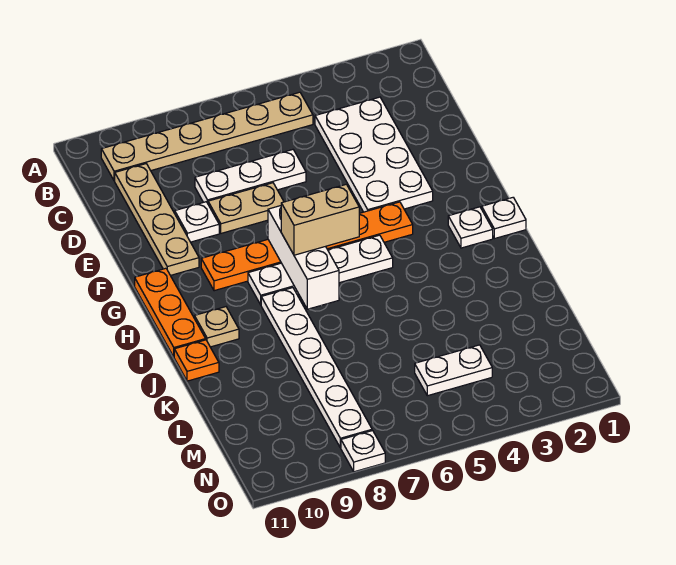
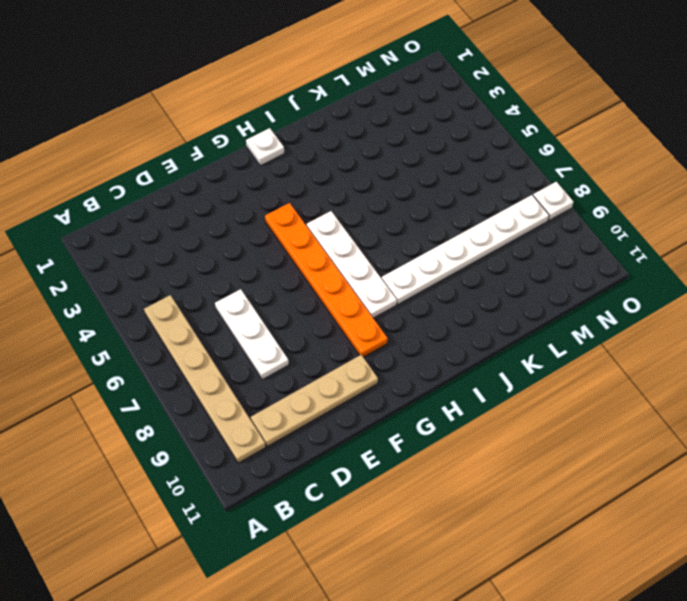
none -> white 2x4 plate [315,97,433,212]
none -> tan 1x2 plate [208,183,284,233]
none -> white 1x1 plate [175,202,219,242]

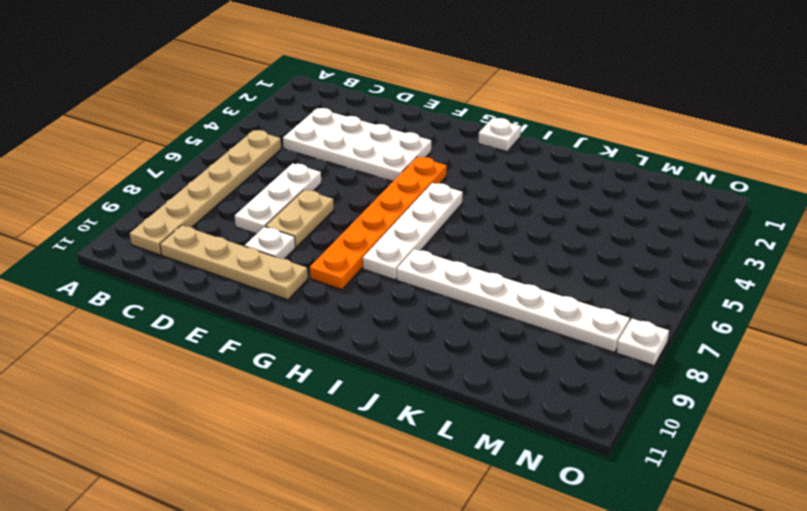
none -> orange 1x3 plate [135,268,206,357]
none -> white 1x1 plate [448,207,493,248]
none -> tan 1x1 plate [195,307,239,347]

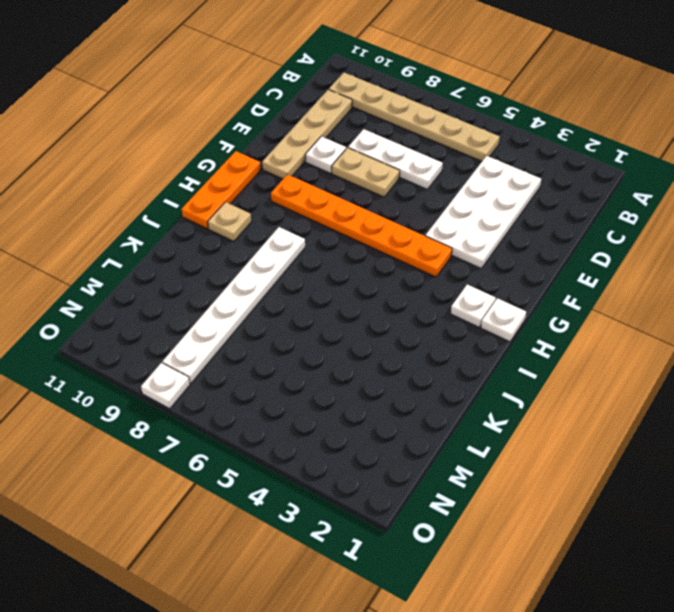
none -> white 1x4 plate [248,235,393,305]
none -> orange 1x1 plate [174,340,219,381]
none -> white 1x2 plate [415,345,492,396]

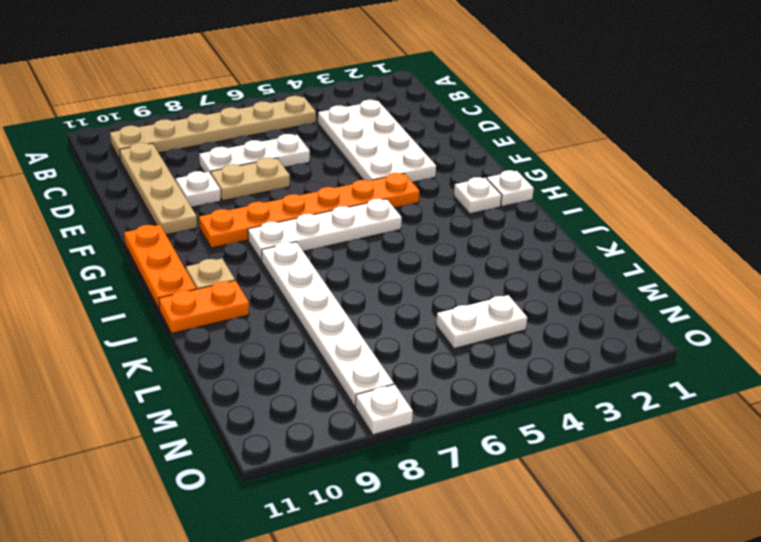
orange 1x2 plate [159,280,249,333] -> orange 1x1 plate [174,340,219,381]
none -> white 1x3 brick [268,206,339,309]
none -> tan 1x2 brick [281,184,359,255]

